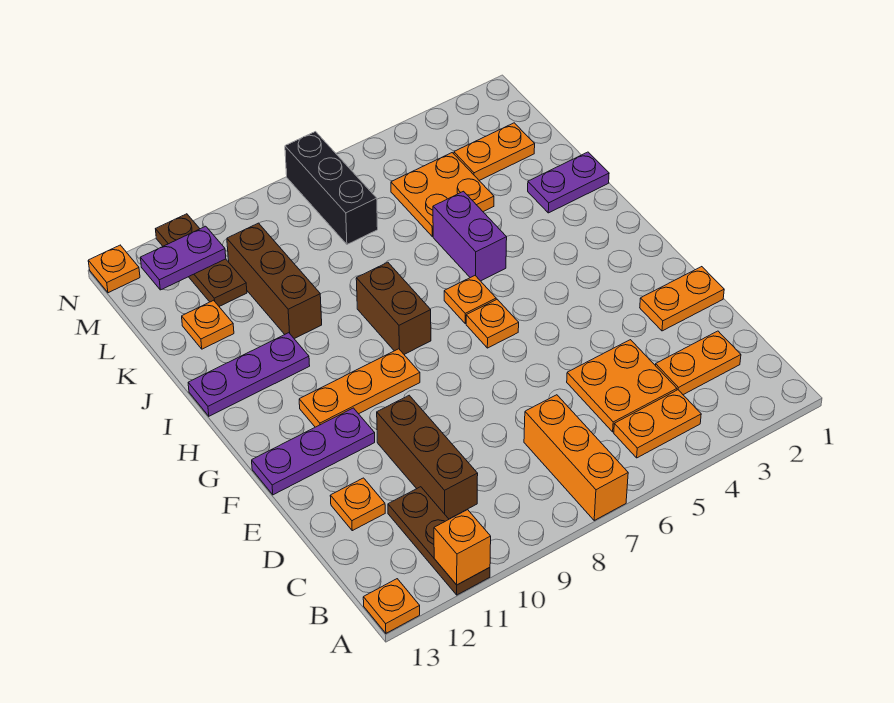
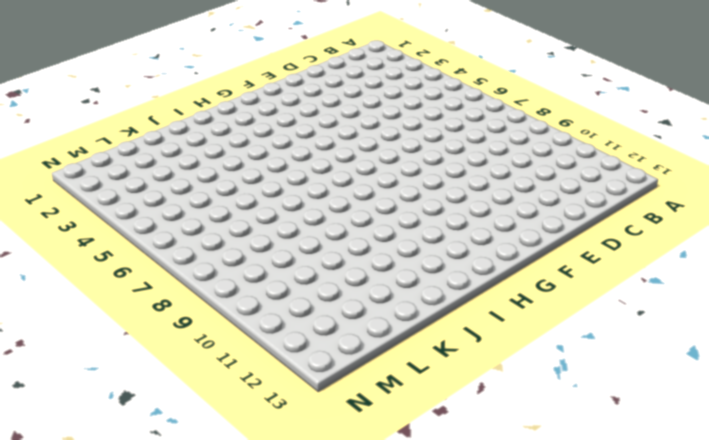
none -> orange 1x3 brick [524,395,628,520]
none -> brown 1x3 plate [388,487,490,595]
none -> orange 1x1 plate [363,579,420,633]

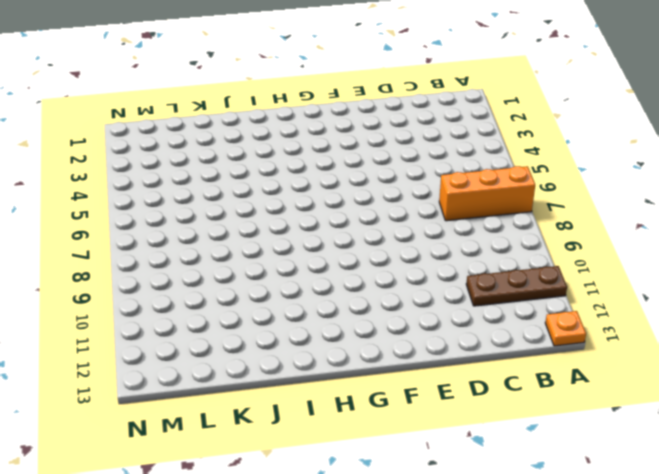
none -> orange 1x2 plate [614,390,701,458]
none -> orange 1x2 plate [656,331,741,395]
none -> orange 2x2 plate [567,340,677,432]

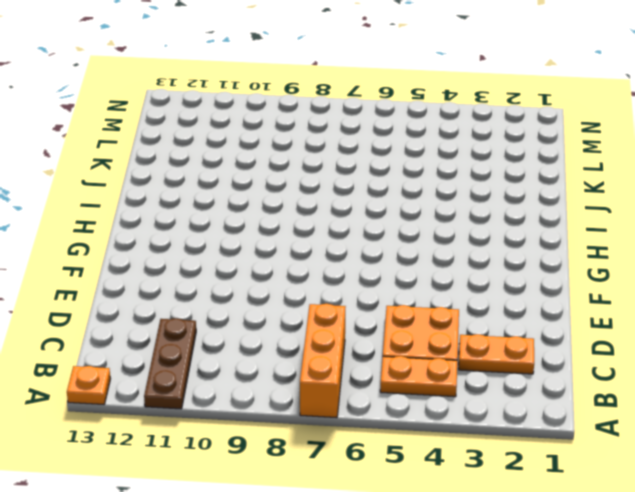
none -> brown 1x3 brick [377,395,478,519]
none -> orange 1x1 plate [330,478,385,531]
none -> orange 1x2 plate [640,267,724,331]

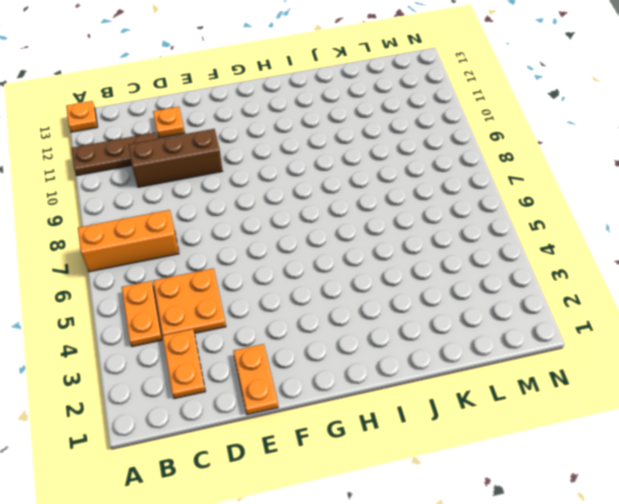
none -> purple 1x3 plate [252,408,375,495]
none -> orange 1x1 plate [466,299,519,348]
none -> orange 1x3 plate [299,349,420,427]

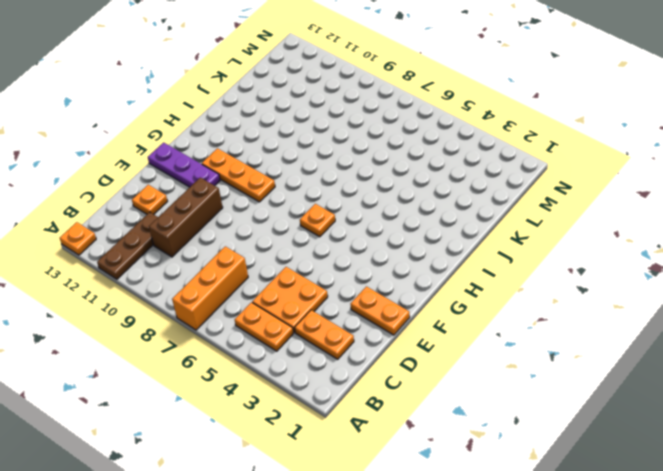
none -> orange 1x1 plate [444,276,496,323]
none -> brown 1x2 brick [356,262,431,354]
none -> purple 1x2 brick [433,191,507,281]

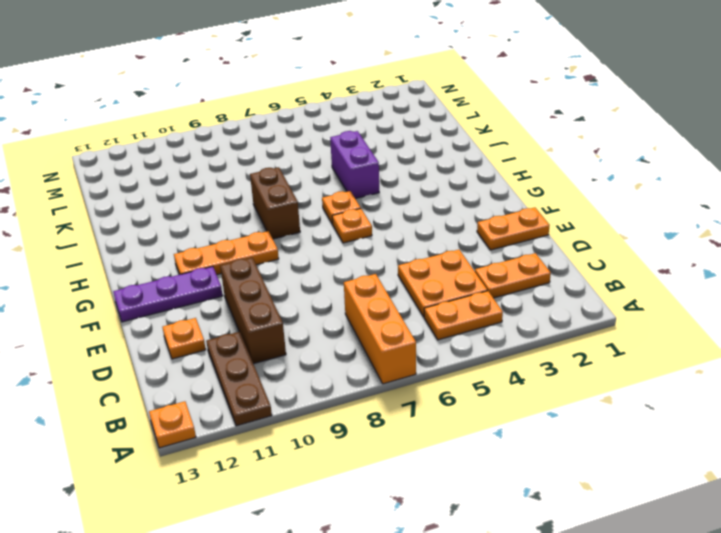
none -> purple 1x3 plate [188,333,310,416]
none -> purple 1x2 plate [528,152,609,213]
none -> brown 1x3 brick [227,223,322,339]

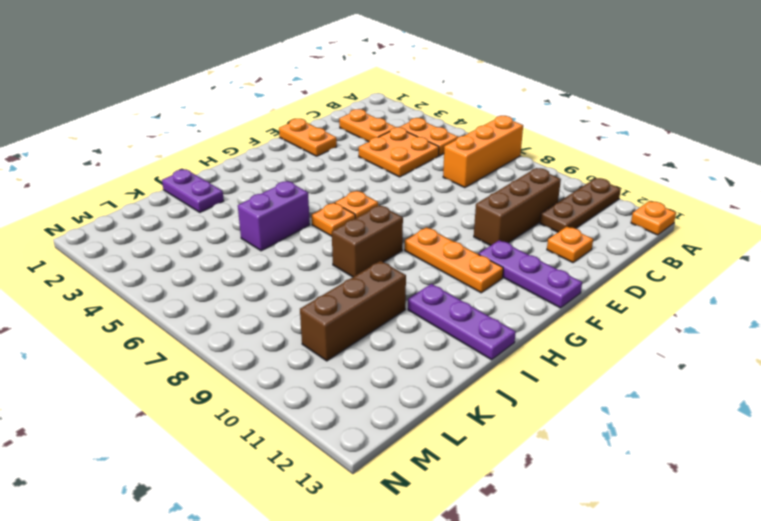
none -> orange 2x2 plate [391,153,494,236]
none -> orange 1x1 plate [182,300,234,349]
none -> orange 1x2 plate [454,123,535,180]

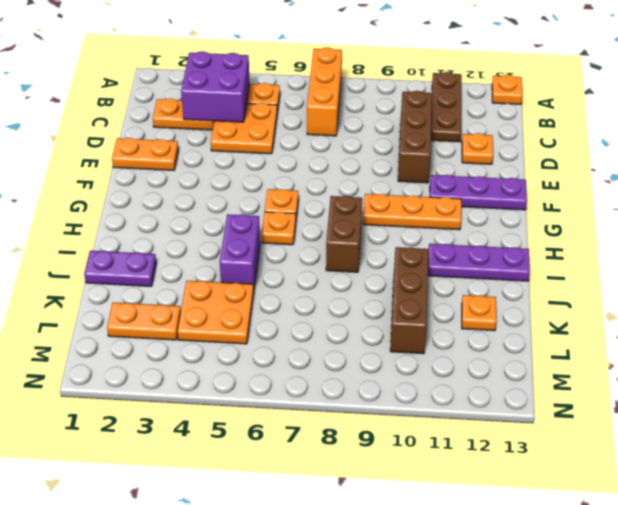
purple 2x2 brick [181,51,250,122] -> none
none -> black 1x3 brick [285,132,378,244]
none -> brown 1x3 plate [156,214,247,306]
none -> orange 1x1 plate [88,245,140,293]

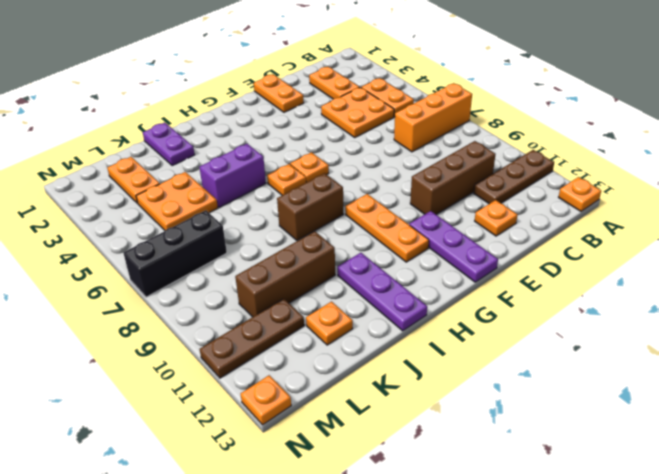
none -> orange 1x1 brick [434,510,491,585]
none -> purple 1x2 plate [140,226,226,290]

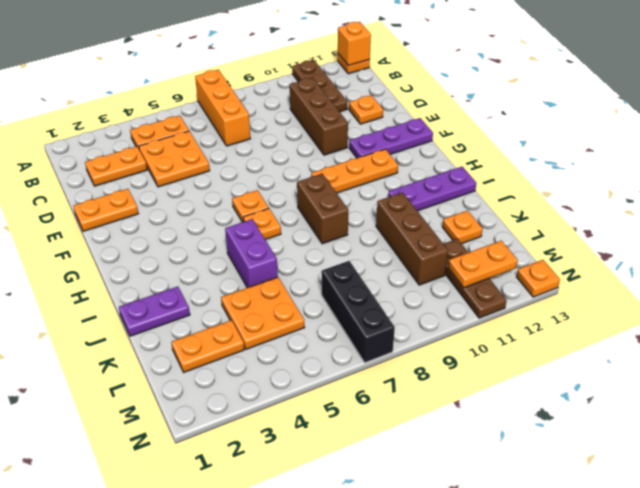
orange 1x1 brick [338,22,371,66] -> orange 1x1 brick moved to [434,510,491,585]
orange 1x2 plate [448,241,518,288] -> purple 1x2 plate [140,226,226,290]

